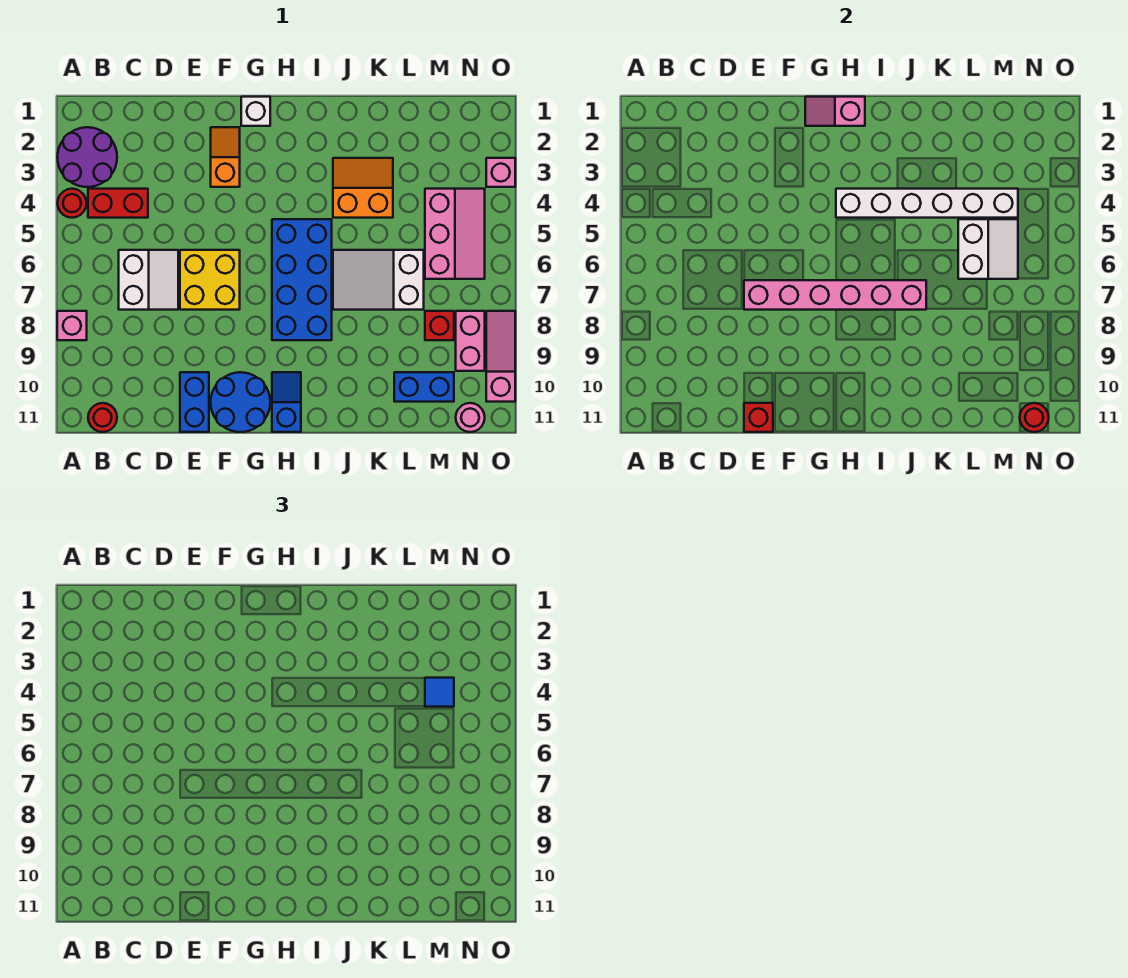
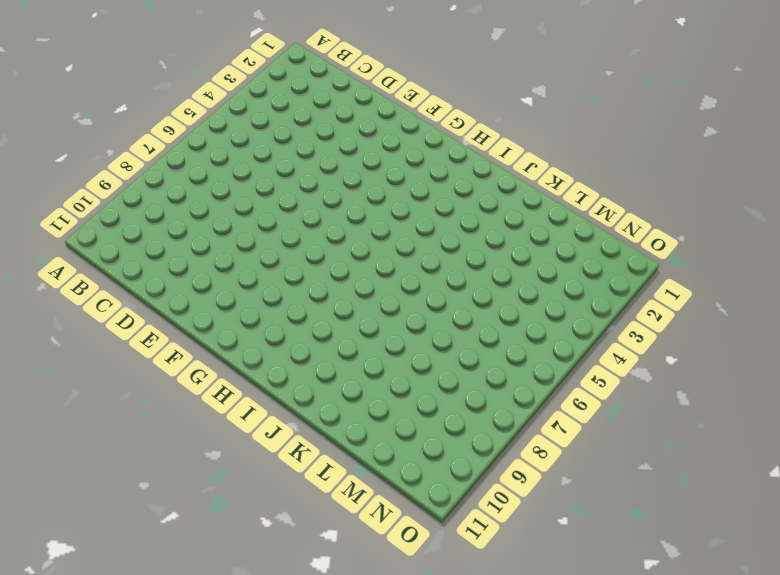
none -> purple 2x2 round brick [57,127,117,187]
none -> red 1x1 round brick [57,189,87,218]
none -> pink 1x1 brick [57,311,87,340]

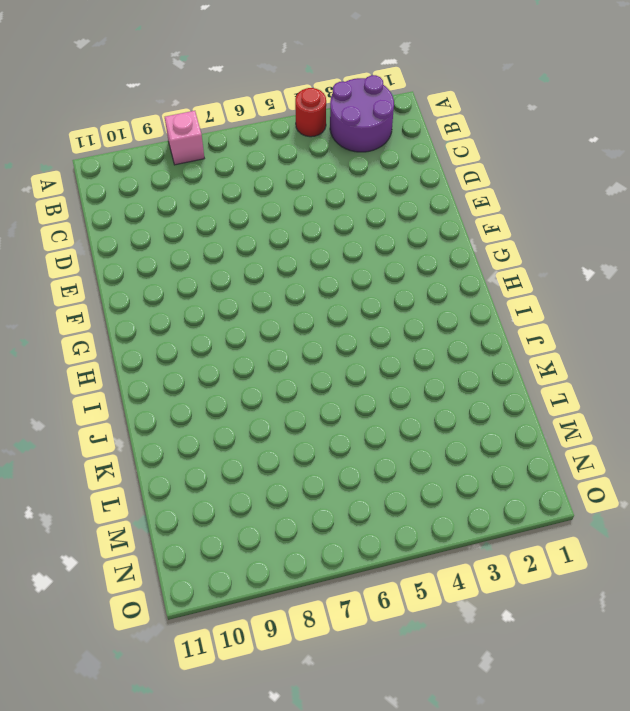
none -> red 1x2 brick [88,189,148,218]
none -> red 1x1 round brick [88,403,117,432]
none -> white 2x2 slope [119,250,178,310]

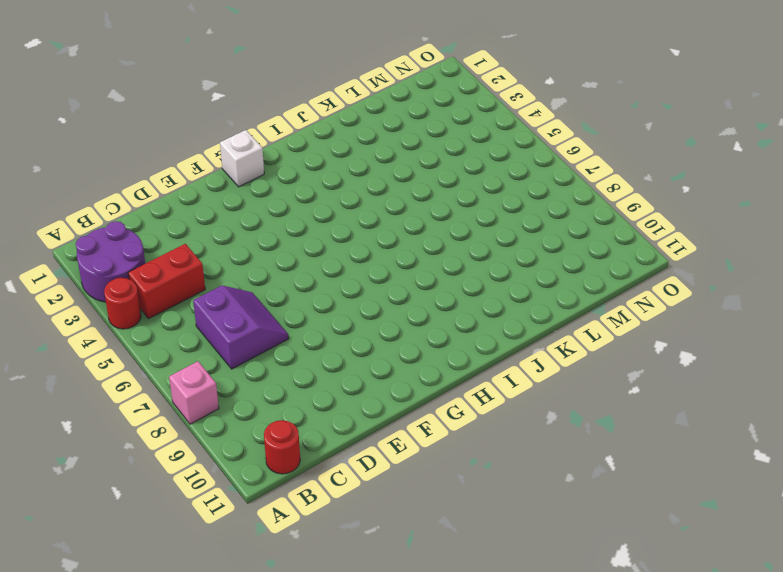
purple 2x2 slope [193,285,289,369] -> white 2x2 slope [119,250,178,310]
none -> yellow 2x2 brick [180,250,240,310]
none -> blue 1x2 brick [180,372,209,432]
none -> orange 1x2 slope [211,127,240,187]

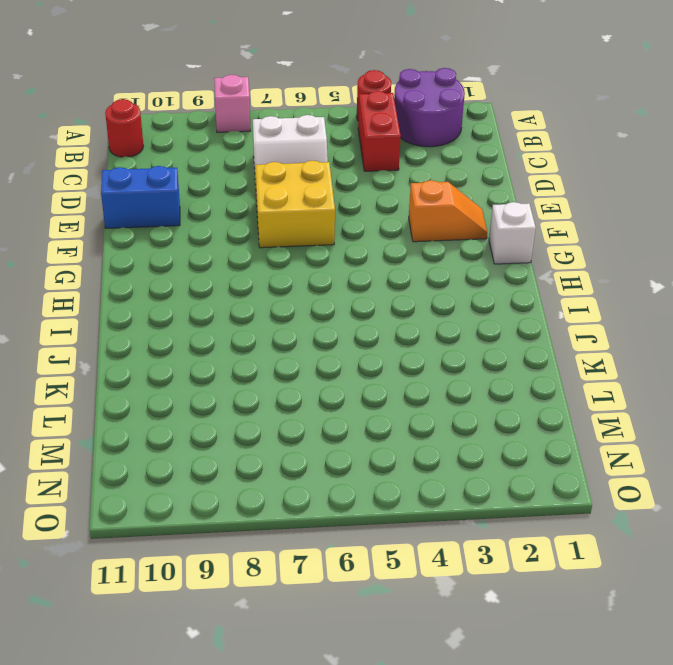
none -> blue 2x2 round brick [211,372,270,432]
none -> blue 2x4 brick [272,219,332,340]
none -> blue 1x2 slope [272,372,301,432]

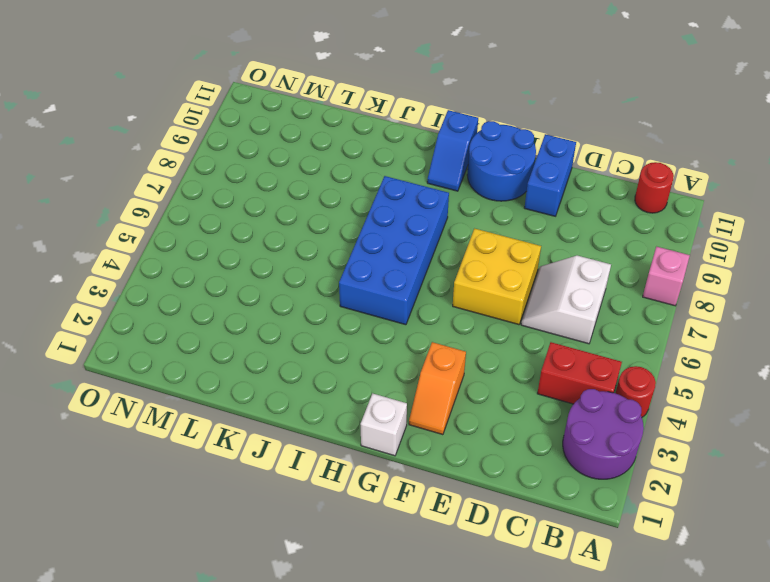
none -> orange 2x2 slope [333,158,393,218]
none -> white 2x3 slope [333,250,424,310]
none -> blue 1x2 brick [394,372,454,402]

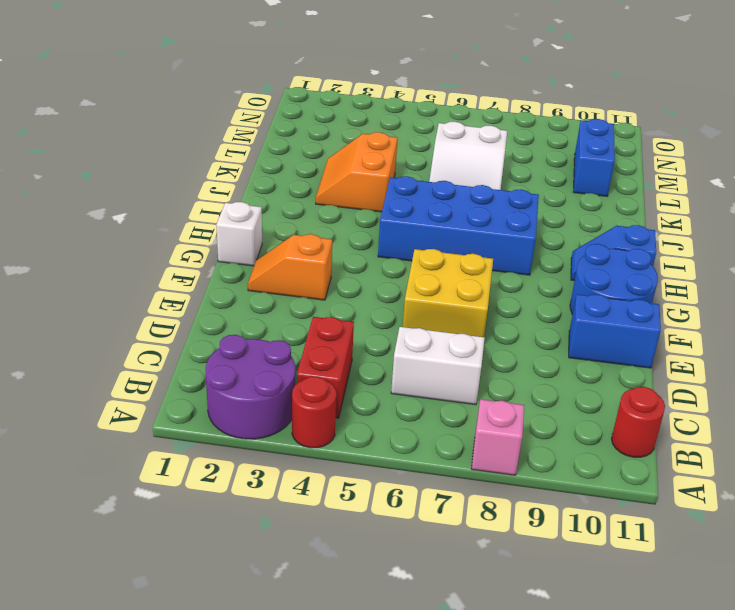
none -> pink 2x3 slope [425,189,485,279]
none -> red 1x1 brick [425,311,454,340]
none -> pink 1x2 brick [456,311,485,371]

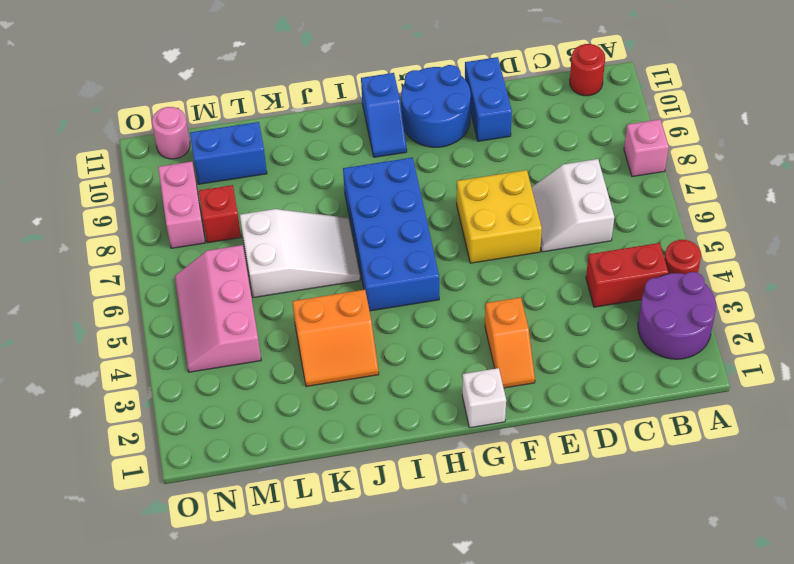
none -> pink 1x1 brick [486,158,515,187]
none -> pink 1x3 slope [486,311,515,402]
none -> pink 1x6 brick [744,280,926,310]

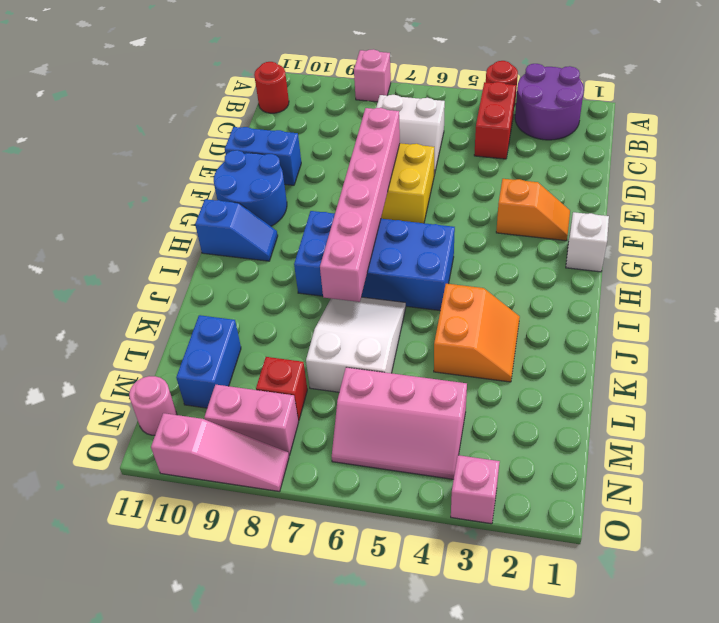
none -> red 1x1 brick [744,403,773,432]
none -> pink 1x2 slope [805,97,865,126]
none -> white 1x6 brick [836,189,1018,218]

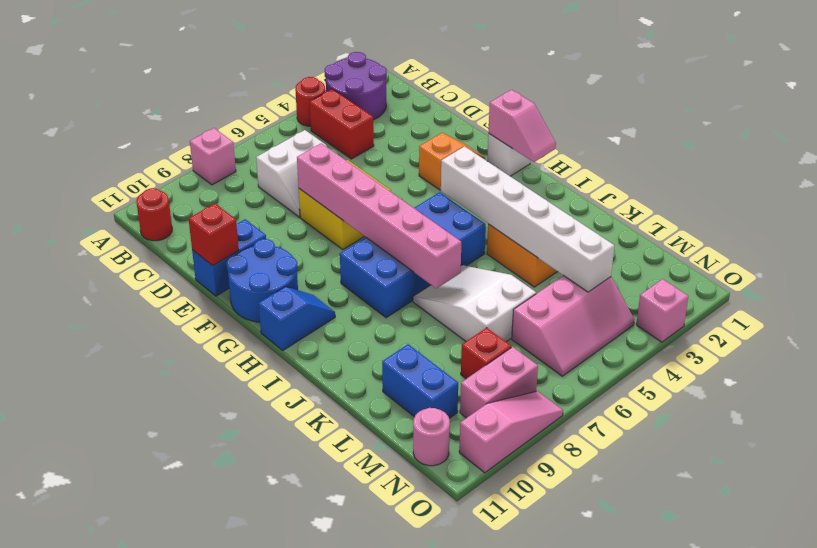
pink 1x2 slope [488,90,556,162] -> pink 1x2 slope turned to [805,97,865,126]
none -> white 2x2 slope [958,219,1018,279]
none -> red 1x1 round brick [1020,403,1049,432]
none -> blue 1x1 tile [425,678,454,707]

